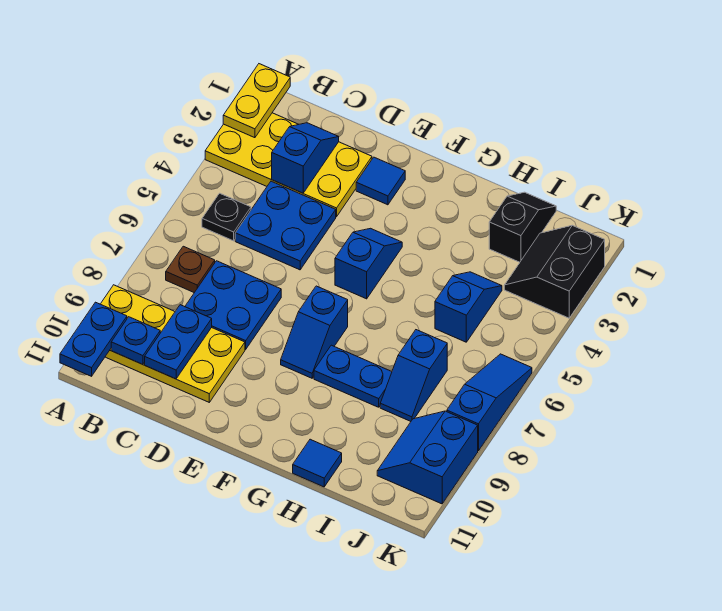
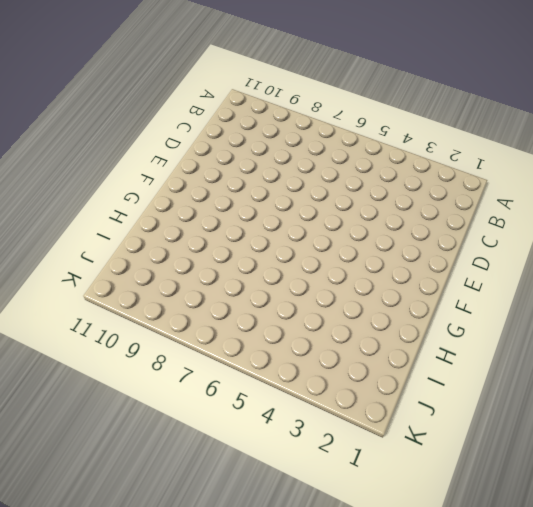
none -> yellow 2x4 plate [205,113,372,217]
none -> yellow 2x4 plate [101,285,245,402]
none -> black 1x1 plate [202,193,251,241]

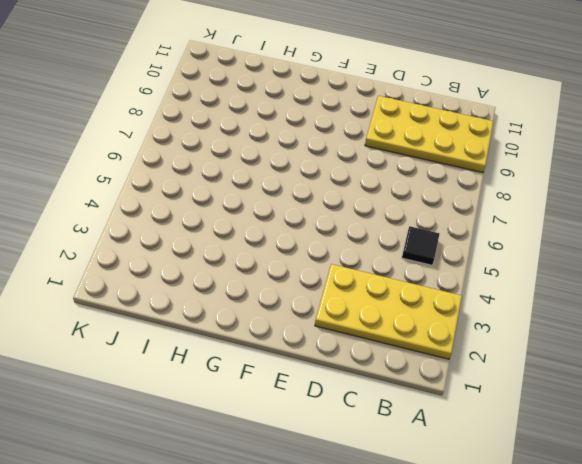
black 1x1 tile [402,226,439,265] -> black 1x1 plate [202,193,251,241]
none -> brown 1x1 plate [166,246,215,293]
none -> blue 2x2 plate [235,181,336,270]
none -> blue 2x2 plate [185,261,281,349]

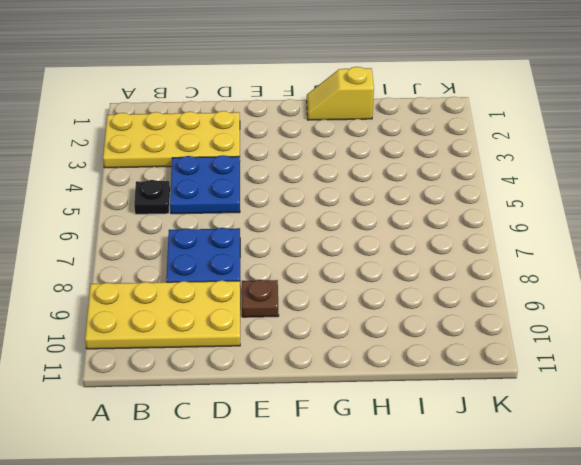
brown 1x1 plate [242,280,279,317] -> brown 1x1 plate moved to [166,246,215,293]
yellow 1x2 slope [307,67,374,120] -> none
none -> blue 1x1 tile [356,157,405,205]
none -> blue 1x2 slope [335,228,402,299]
none -> blue 1x2 slope [281,286,348,378]

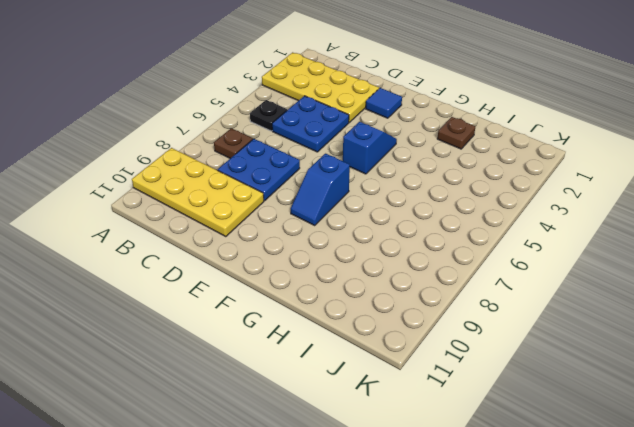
brown 1x1 plate [437,117,475,149] -> none
none -> blue 1x2 plate [314,345,392,407]
none -> blue 1x1 tile [293,439,342,487]
none -> black 1x2 slope [489,192,556,262]

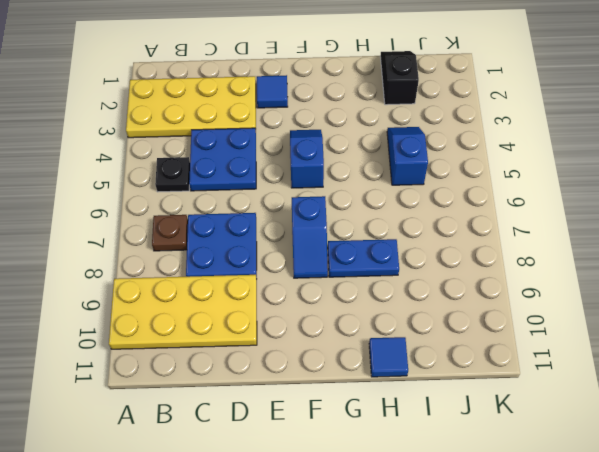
none -> blue 1x2 slope [380,330,447,421]
none -> black 2x2 slope [504,225,605,318]
none -> blue 2x2 slope [377,411,478,504]

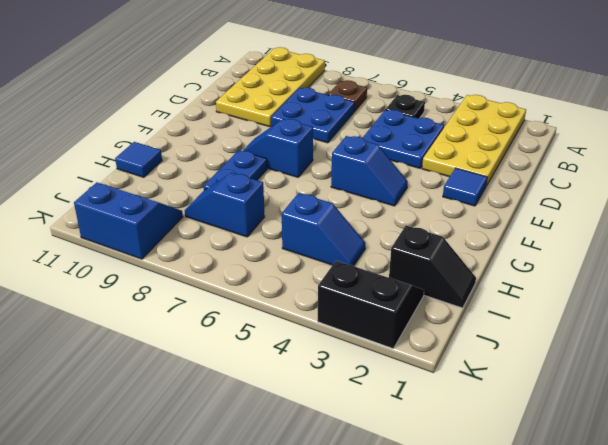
none -> blue 1x3 slope [447,354,532,451]
none -> yellow 1x2 plate [223,64,290,138]
none -> blue 1x2 plate [60,302,127,376]

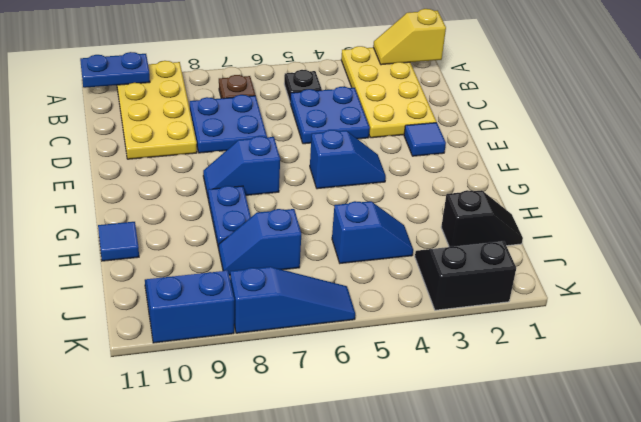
yellow 1x2 slope [373,9,446,65] -> yellow 1x2 plate [223,64,290,138]
none -> blue 1x1 plate [111,317,160,364]
none -> blue 1x2 slope [272,123,339,193]
none -> blue 1x2 plate [145,305,212,379]

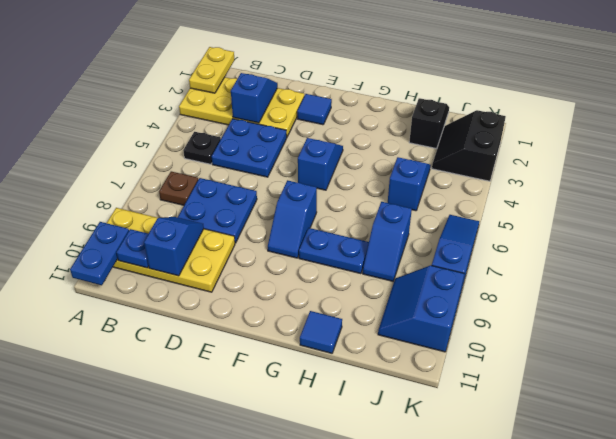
blue 1x2 slope [144,217,204,276] -> blue 1x2 plate [145,305,212,379]

